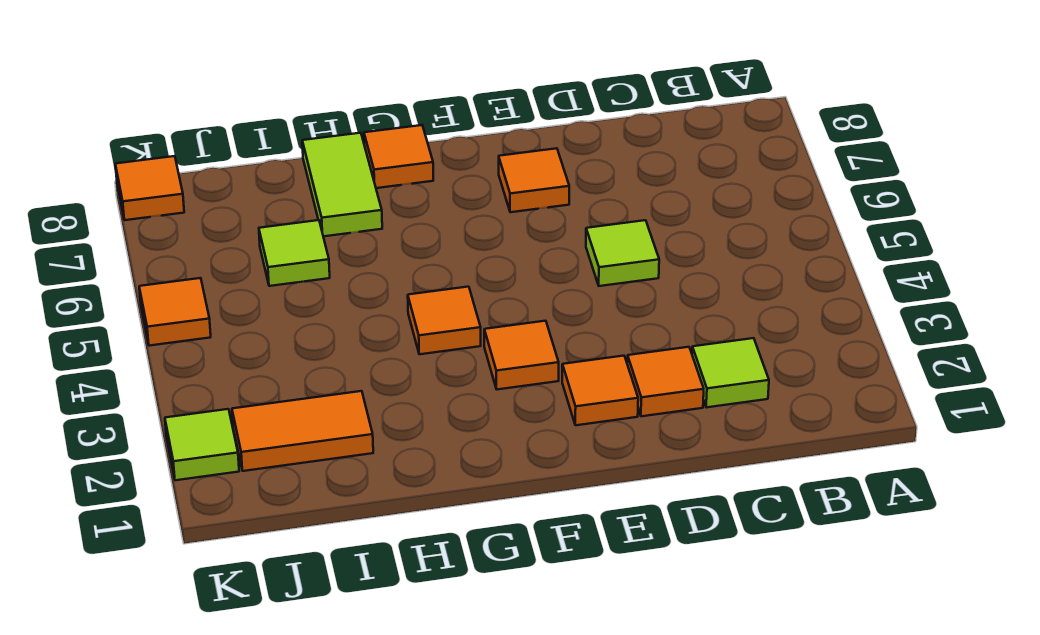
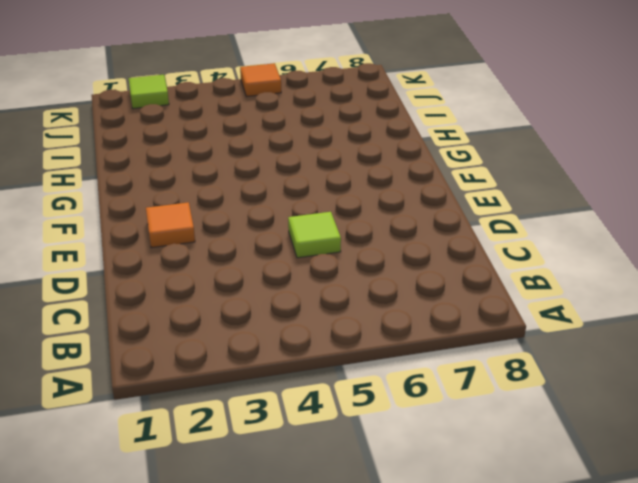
none -> lime 1x1 tile [692,338,769,407]
none -> orange 1x1 tile [627,347,704,416]
none -> orange 1x1 tile [499,148,569,212]

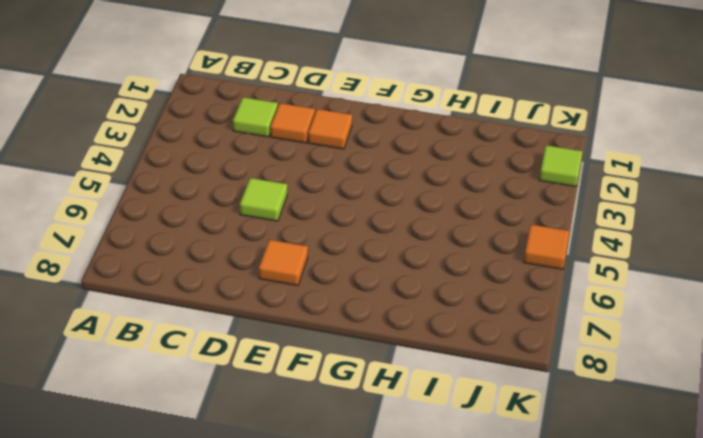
none -> orange 1x1 tile [484,321,559,389]
none -> orange 1x1 tile [408,287,481,354]
none -> orange 1x1 tile [364,125,433,188]

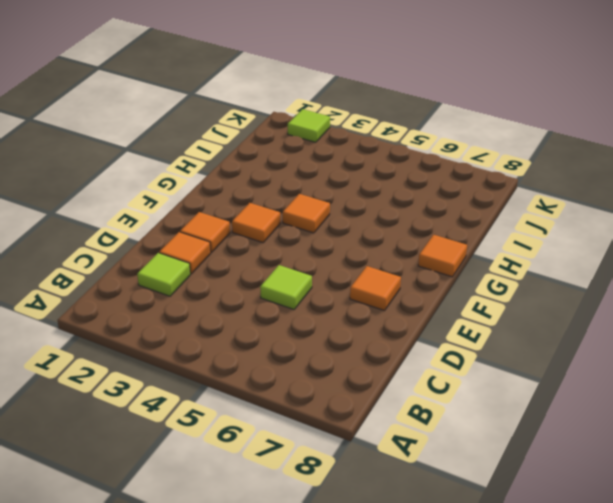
none -> lime 1x2 tile [302,133,382,236]
none -> orange 1x2 tile [232,391,373,471]
none -> lime 1x1 tile [259,220,330,286]

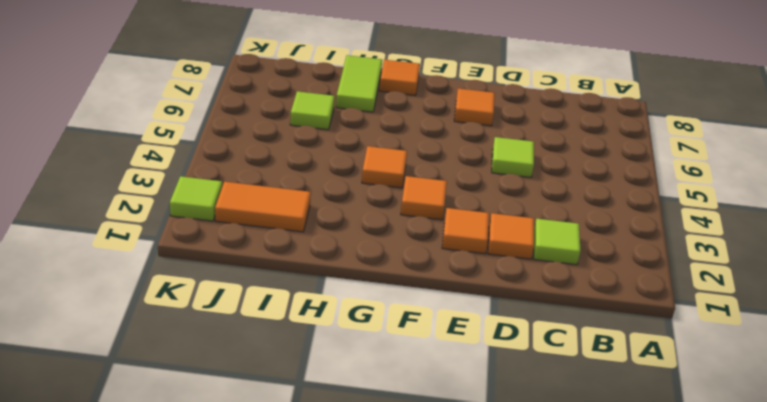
none -> orange 1x1 tile [139,278,211,346]
none -> orange 1x1 tile [115,156,184,220]

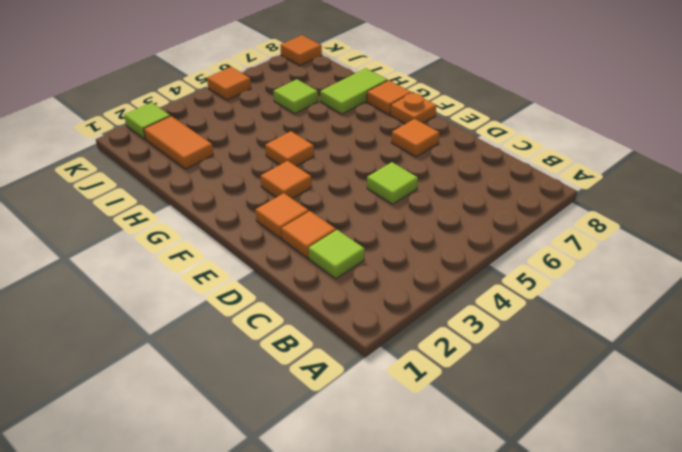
orange 1x1 plate [390,93,436,124] -> none

